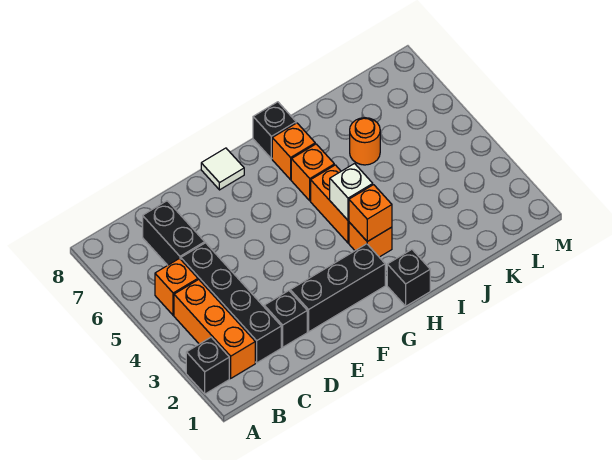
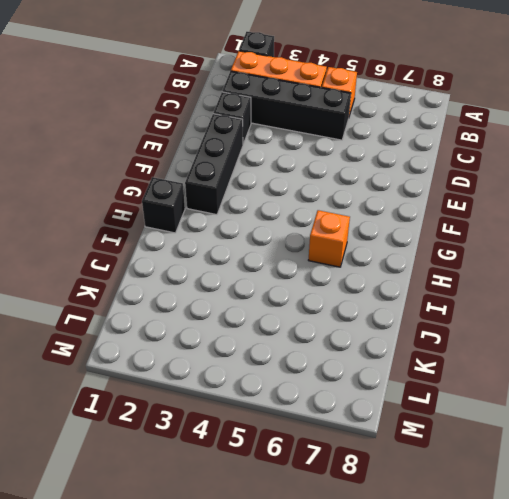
none -> black 1x2 brick [143,201,205,265]
none -> white 1x1 tile [201,148,244,190]
none -> orange 1x1 brick [349,222,392,257]

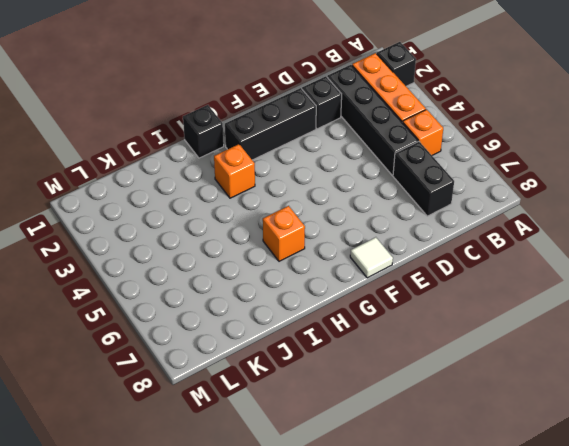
none -> orange 1x2 brick [311,165,349,243]
none -> orange 1x1 brick [272,123,315,180]
none -> black 1x1 brick [253,102,296,159]

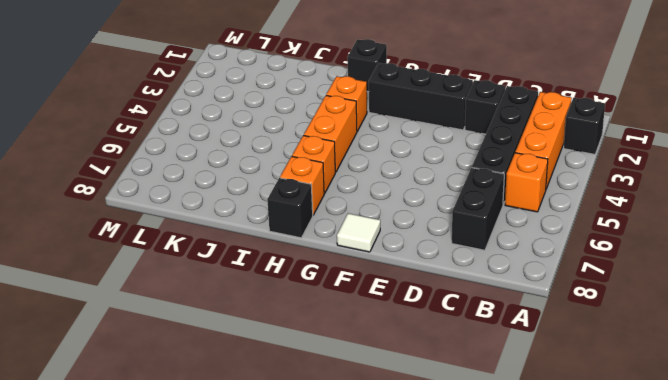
none -> orange 1x1 round brick [350,118,380,165]
none -> orange 1x1 brick [349,185,392,242]
none -> white 1x1 brick [330,164,373,220]

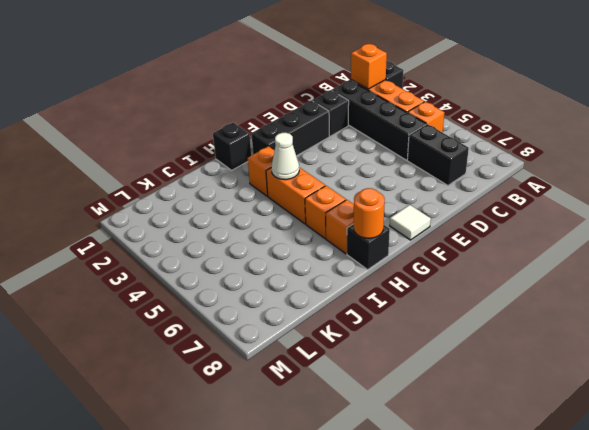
orange 1x1 brick [351,44,387,89] -> orange 1x1 brick moved to [349,185,392,242]
white 1x1 cone [271,133,299,180] -> white 1x1 brick [330,164,373,220]
orange 1x1 round brick [354,188,385,238] -> orange 1x1 round brick moved to [350,118,380,165]

